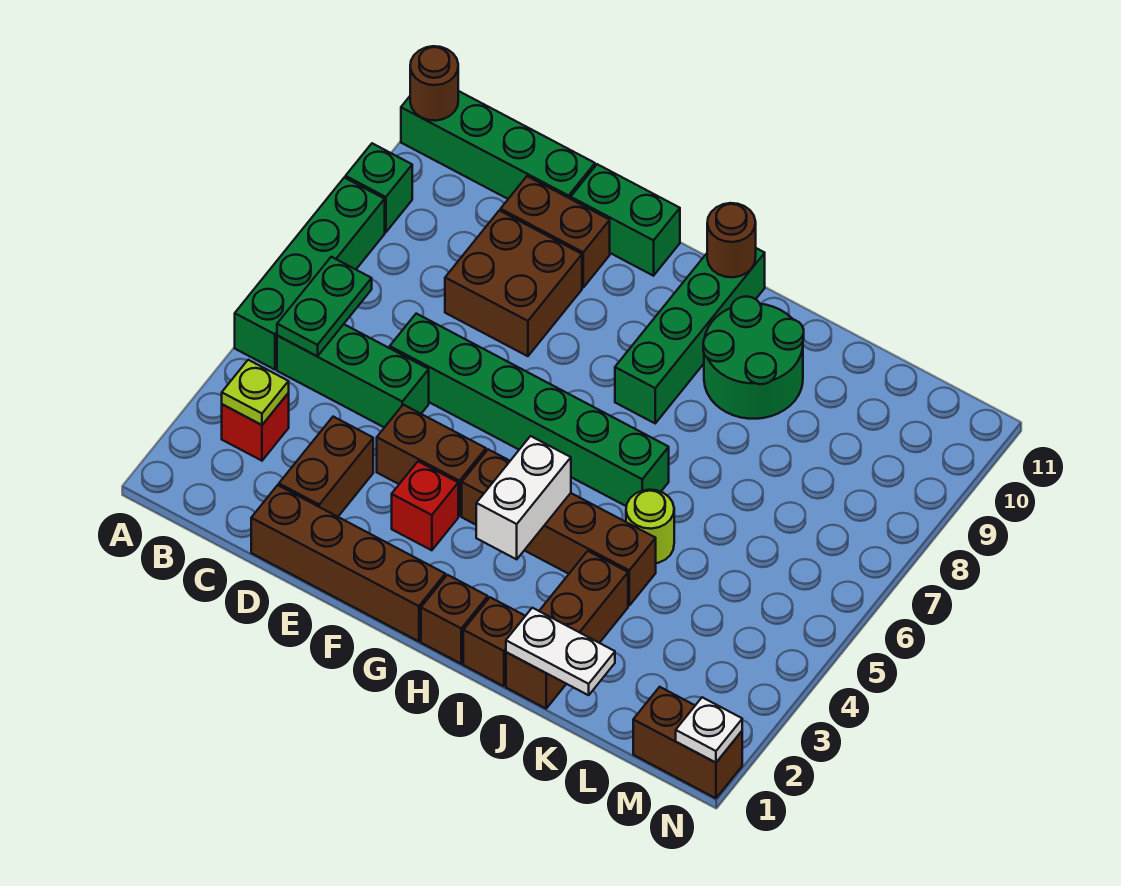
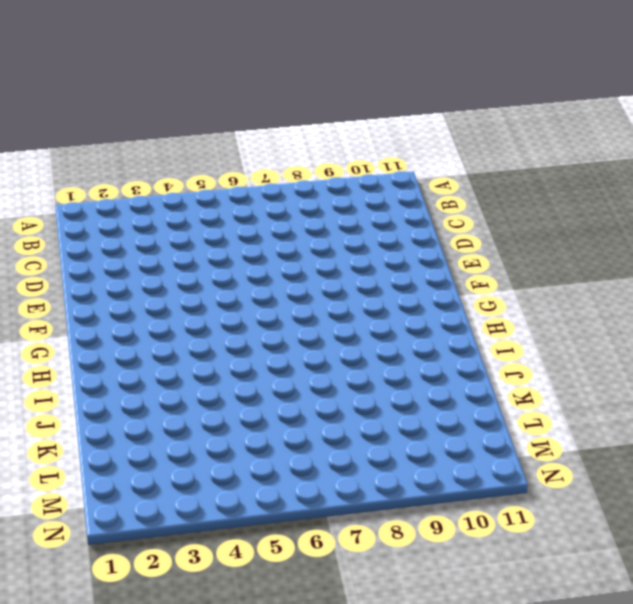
none -> green 1x4 brick [235,178,385,370]
none -> green 1x1 brick [346,143,412,232]
none -> green 1x4 brick [401,91,595,199]

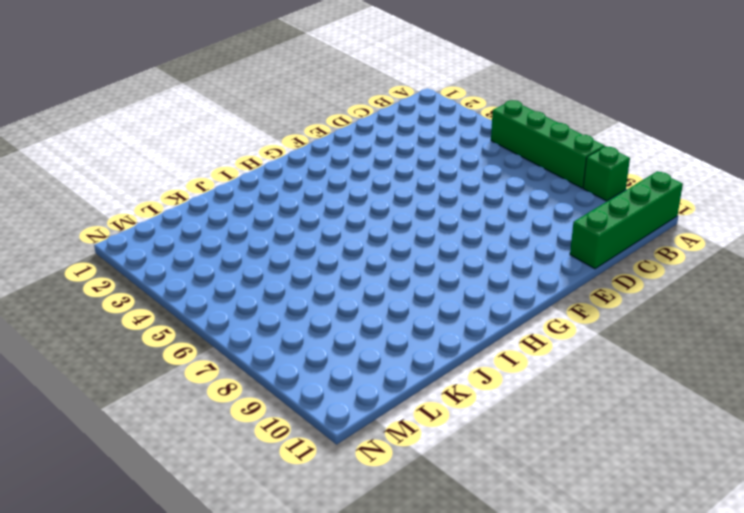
none -> red 1x1 brick [222,393,289,461]
none -> green 1x3 brick [277,324,429,427]
none -> brown 1x4 brick [251,485,445,641]

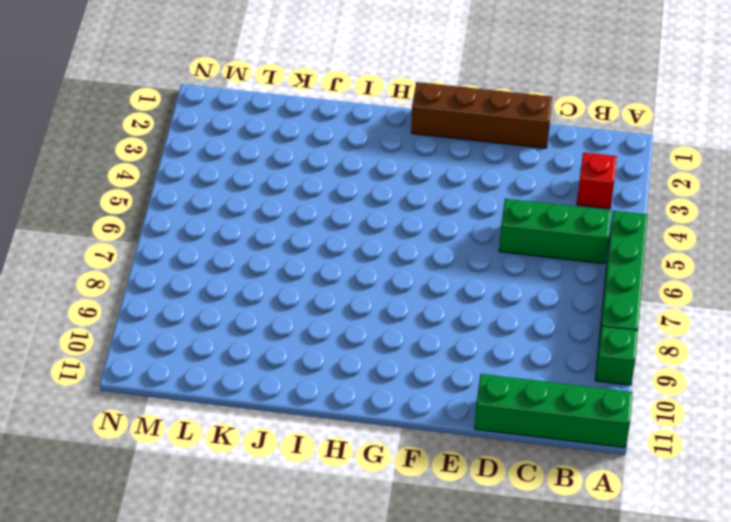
none -> brown 1x2 brick [279,417,373,517]
none -> green 1x6 brick [390,314,669,506]
none -> brown 2x2 brick [445,210,582,356]

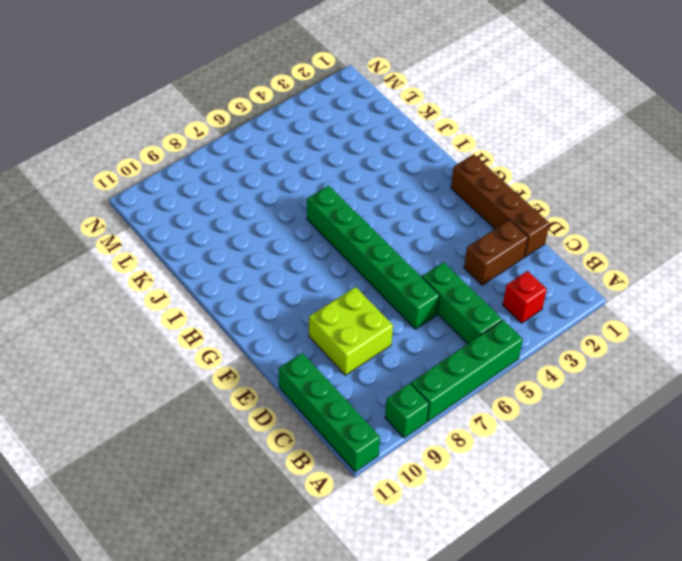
lime 2x2 brick [309,287,393,375] -> brown 2x2 brick [445,210,582,356]
none -> brown 1x2 brick [501,176,610,287]
none -> brown 1x2 brick [377,405,486,516]
none -> green 1x2 brick [571,164,680,276]

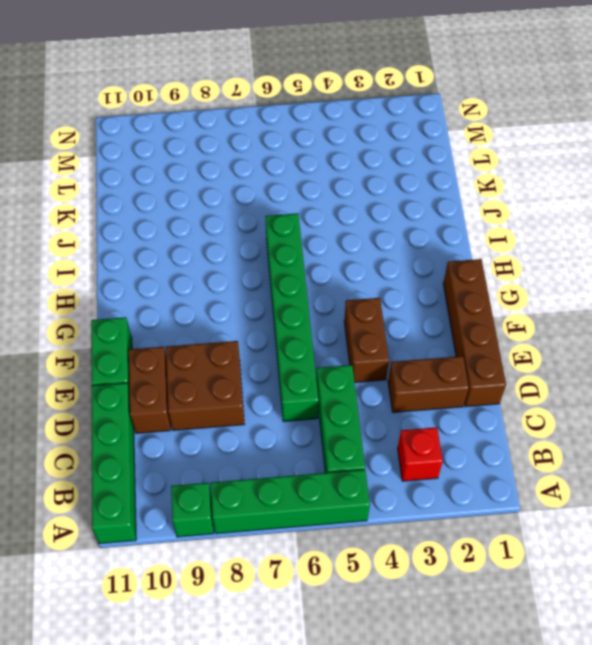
none -> red 1x1 brick [392,461,458,550]
none -> brown 1x4 brick [462,449,656,605]
none -> brown 1x1 brick [421,575,488,664]

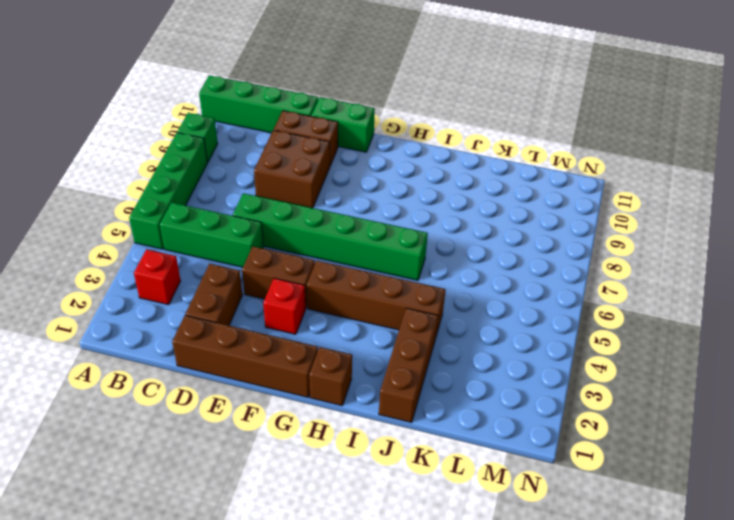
none -> green 1x4 brick [615,248,765,423]
none -> brown 1x1 brick [463,597,525,686]
none -> green 2x2 round brick [703,297,804,419]

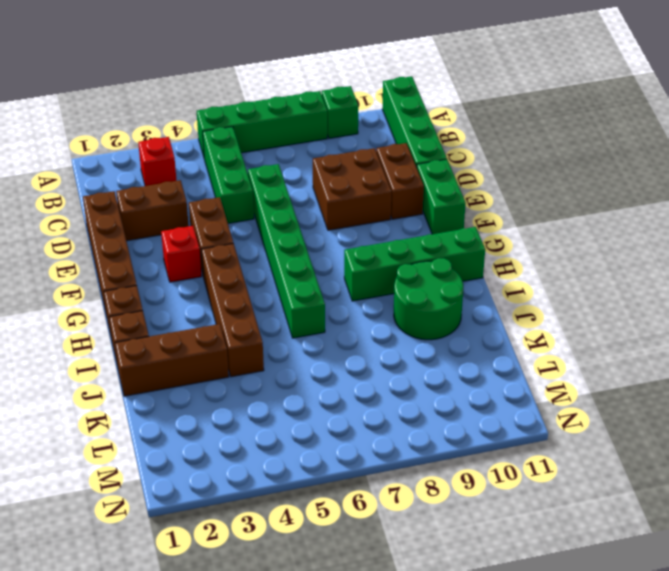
none -> lime 1x1 round brick [626,490,674,563]
none -> brown 1x2 brick [633,687,742,798]
none -> brown 1x1 round brick [410,46,458,121]

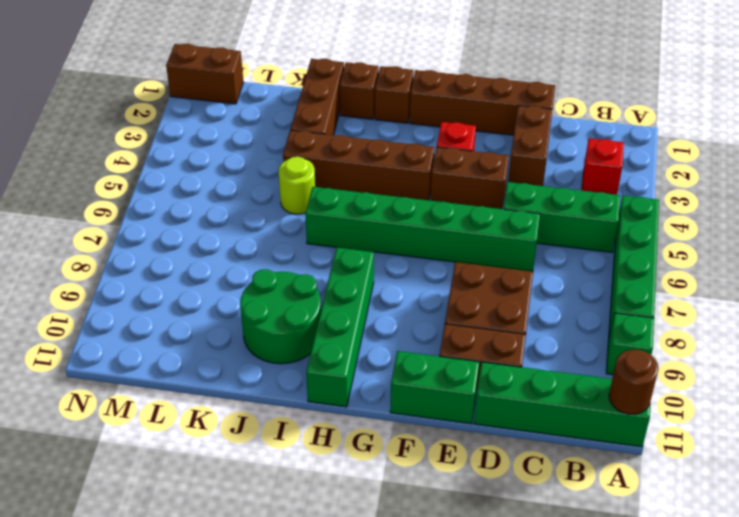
none -> lime 1x1 plate [222,360,289,425]
none -> green 1x2 plate [277,257,372,356]
none -> white 1x2 brick [476,436,571,559]

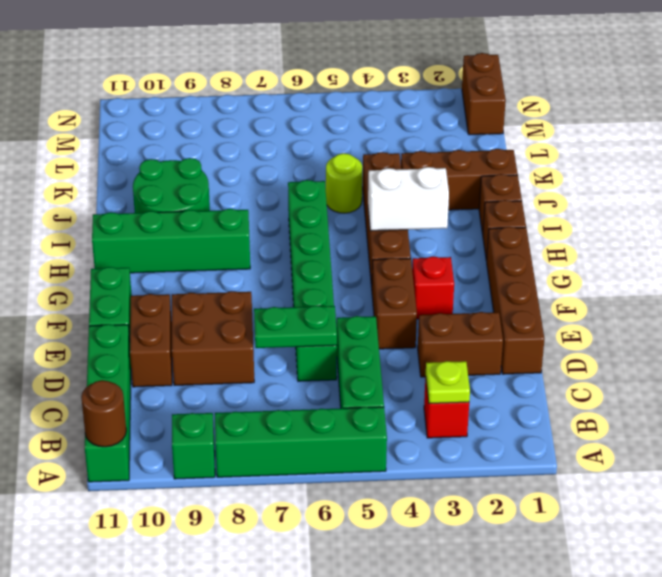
green 1x2 plate [254,306,337,348] -> green 1x2 plate moved to [277,257,372,356]
none -> brown 1x1 round brick [707,203,756,277]
none -> white 1x2 plate [506,608,615,695]
none -> white 1x1 plate [676,697,742,763]

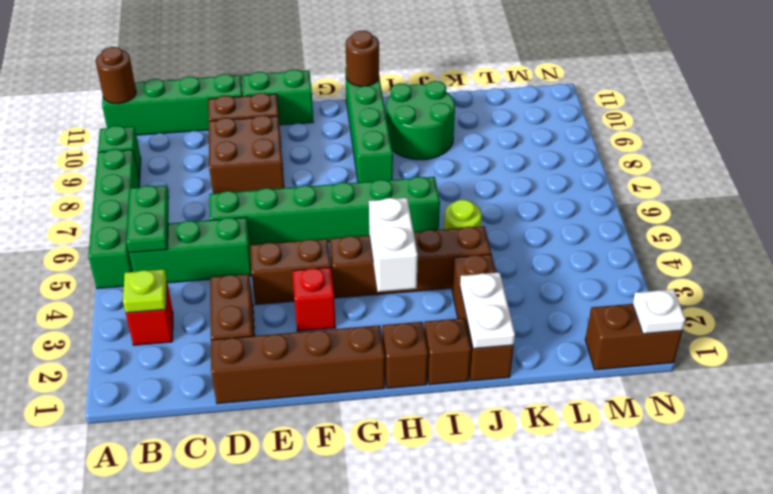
white 1x2 plate [460,272,515,349] -> white 1x2 plate turned to [506,608,615,695]

